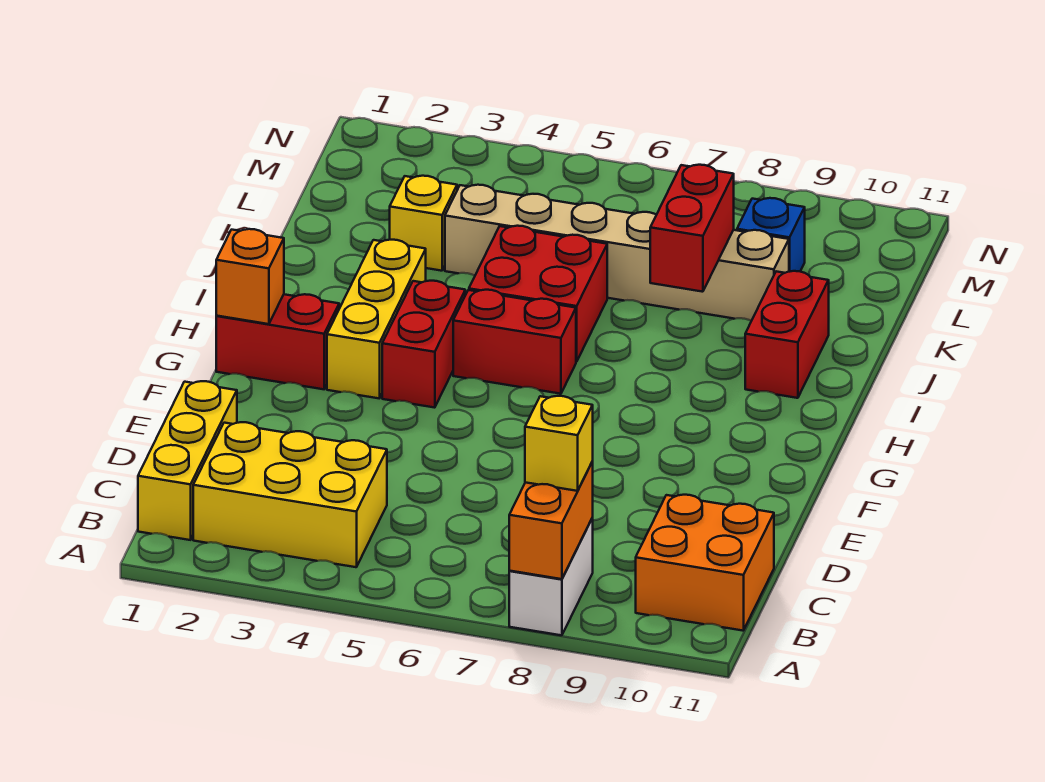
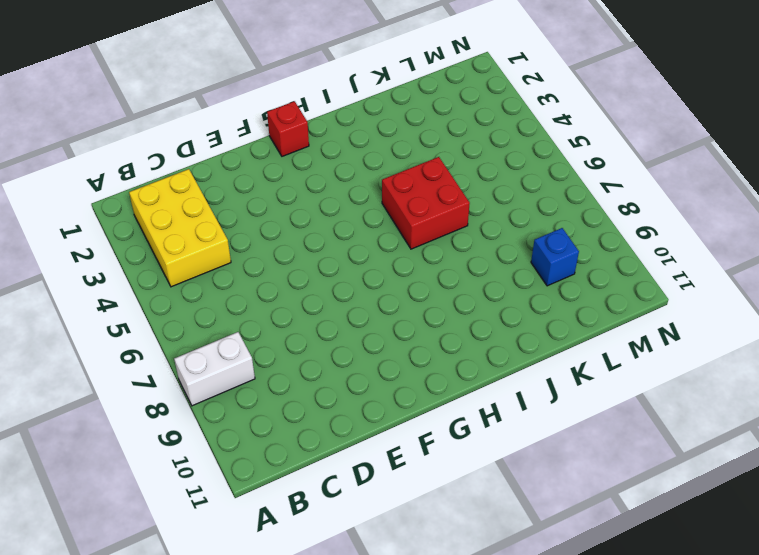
red 1x1 brick [267,101,309,156] -> red 1x2 brick [216,294,339,389]
none -> yellow 1x3 brick [138,381,237,540]
none -> orange 2x2 brick [636,495,774,631]
none -> yellow 1x3 brick [327,240,426,398]

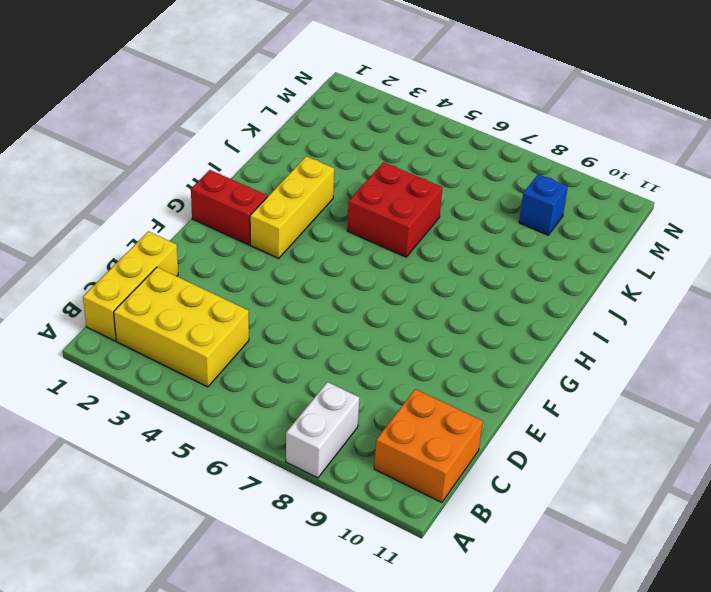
none -> red 1x2 brick [382,281,465,408]
none -> red 1x2 brick [453,290,576,394]
none -> red 1x2 brick [745,271,829,398]

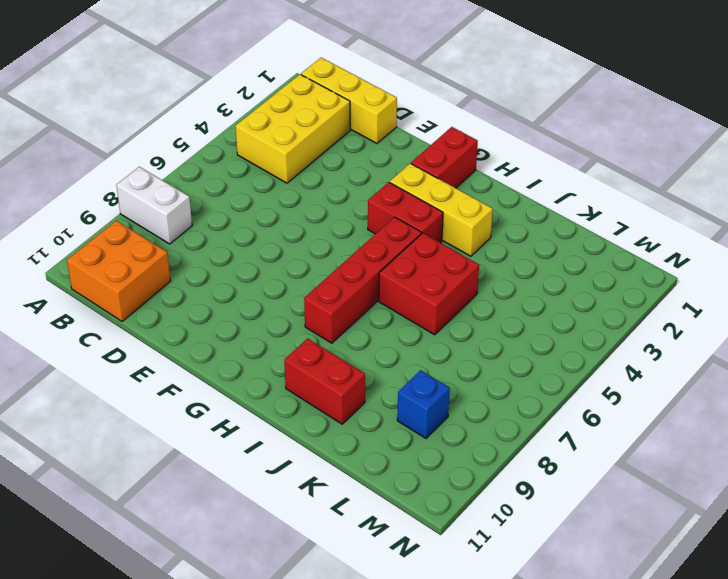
red 1x4 brick [304,217,421,343] -> red 1x2 brick [453,290,576,394]
none -> yellow 1x1 brick [390,176,457,271]
none -> tan 1x6 brick [445,185,789,321]
none -> orange 1x2 brick [509,462,593,579]

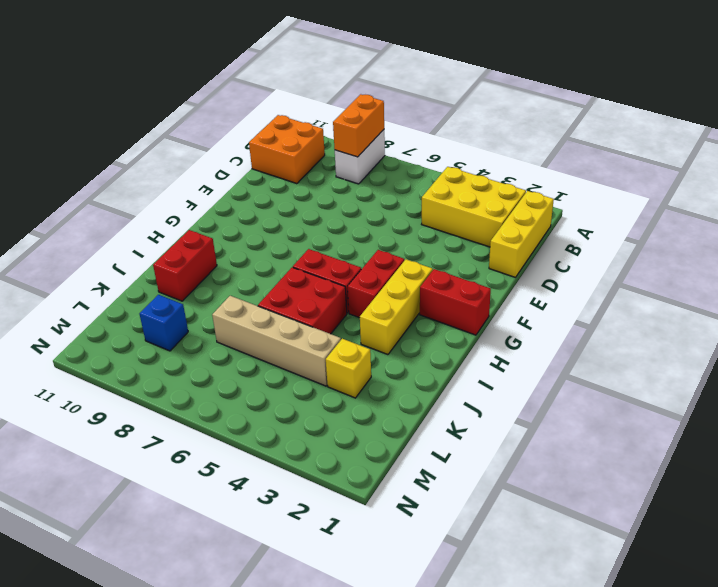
tan 1x4 brick [212,296,341,386] -> tan 1x6 brick [445,185,789,321]
none -> orange 1x1 brick [216,229,284,324]
none -> red 1x2 brick [650,165,734,292]
none -> yellow 1x1 brick [525,396,593,491]

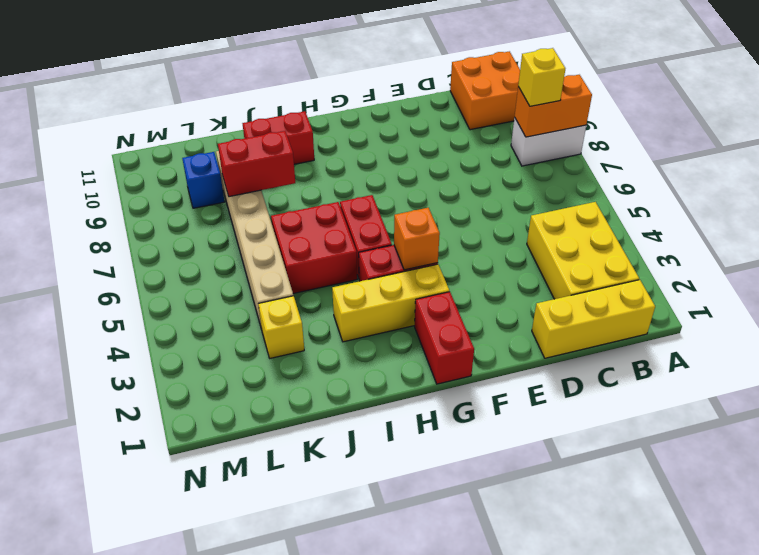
orange 1x1 brick [394,208,440,270] -> orange 1x1 brick moved to [216,229,284,324]

